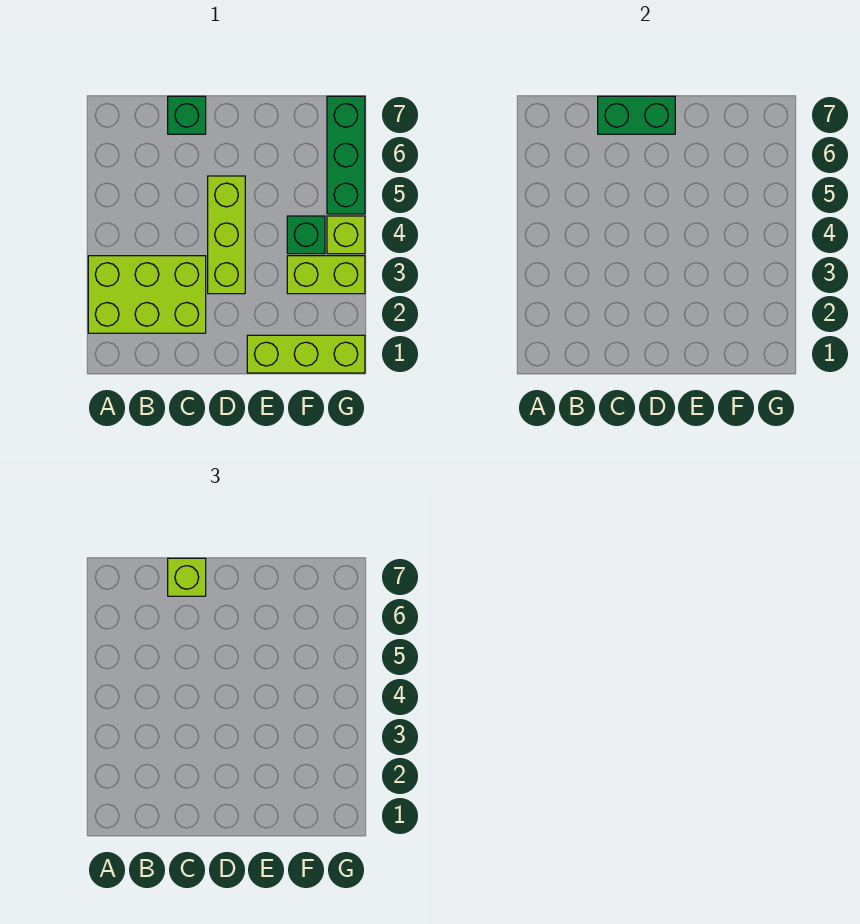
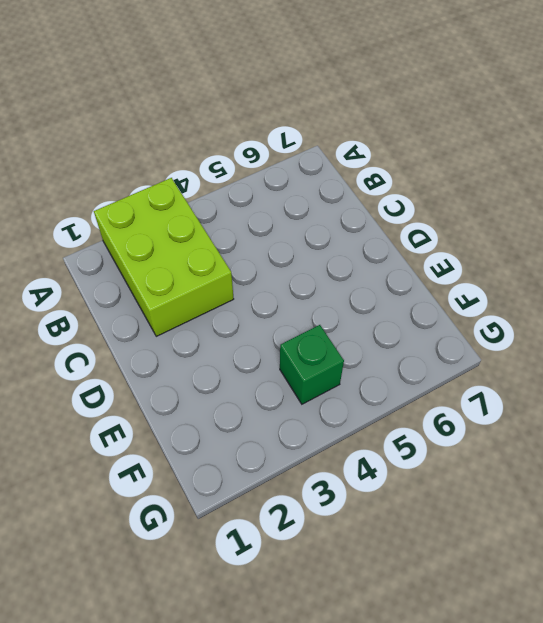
none -> green 1x1 brick [168,96,206,134]
none -> lime 1x3 brick [208,176,245,294]

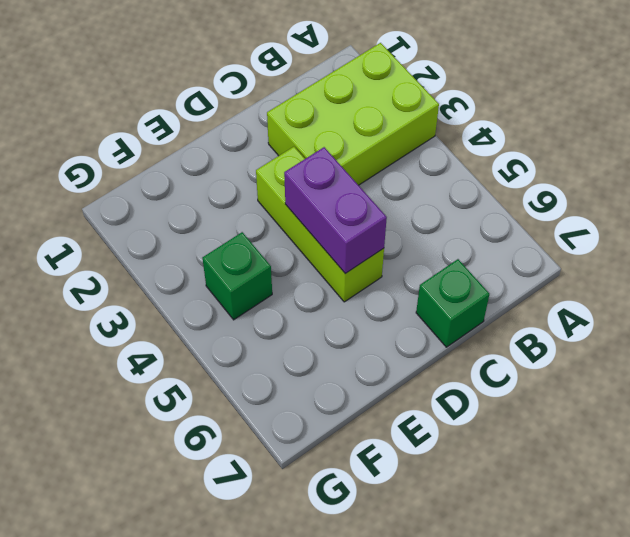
purple 1x2 brick [284,147,387,274] -> none
none -> lime 1x3 brick [247,335,365,373]
none -> lime 1x2 brick [287,256,365,294]

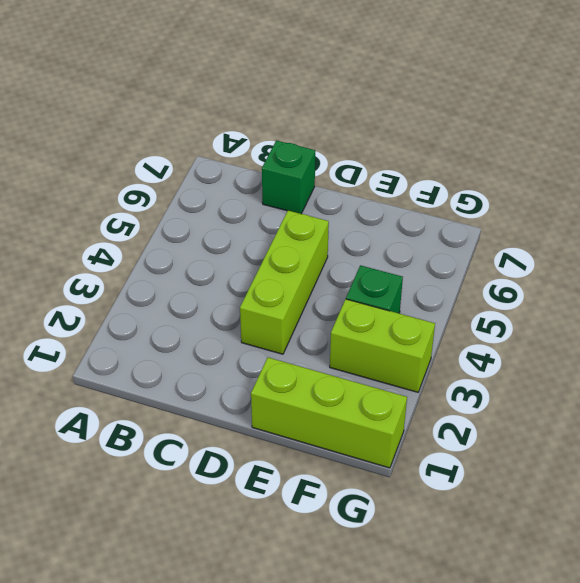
none -> lime 2x3 brick [88,256,206,333]
none -> lime 1x1 brick [327,216,365,254]

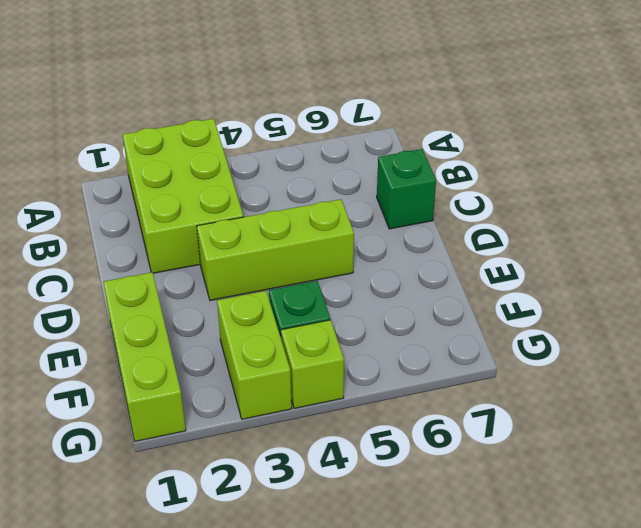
none -> green 1x3 brick [327,96,365,214]
none -> green 1x2 brick [598,96,675,134]

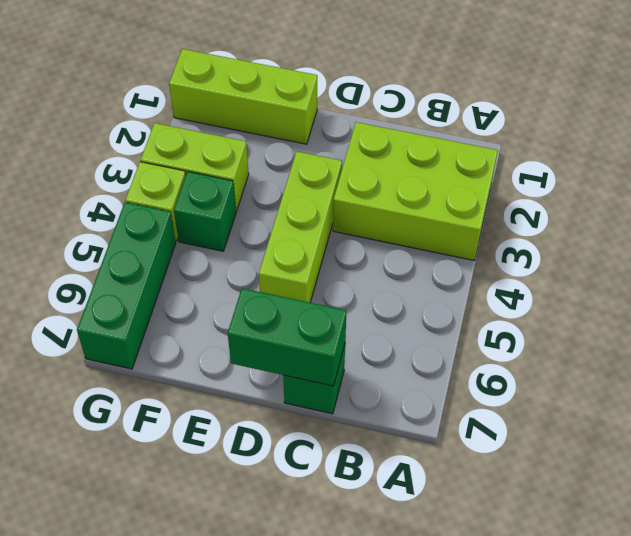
none -> lime 1x1 brick [168,558,206,596]

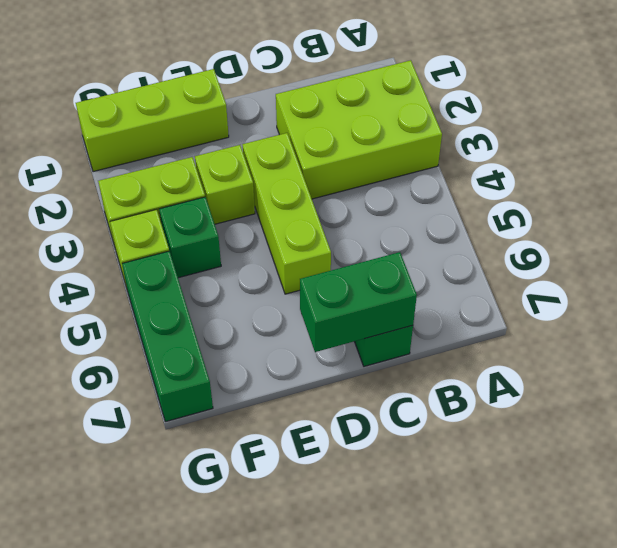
lime 1x1 brick [195,145,255,224] -> lime 1x1 brick moved to [168,558,206,596]

